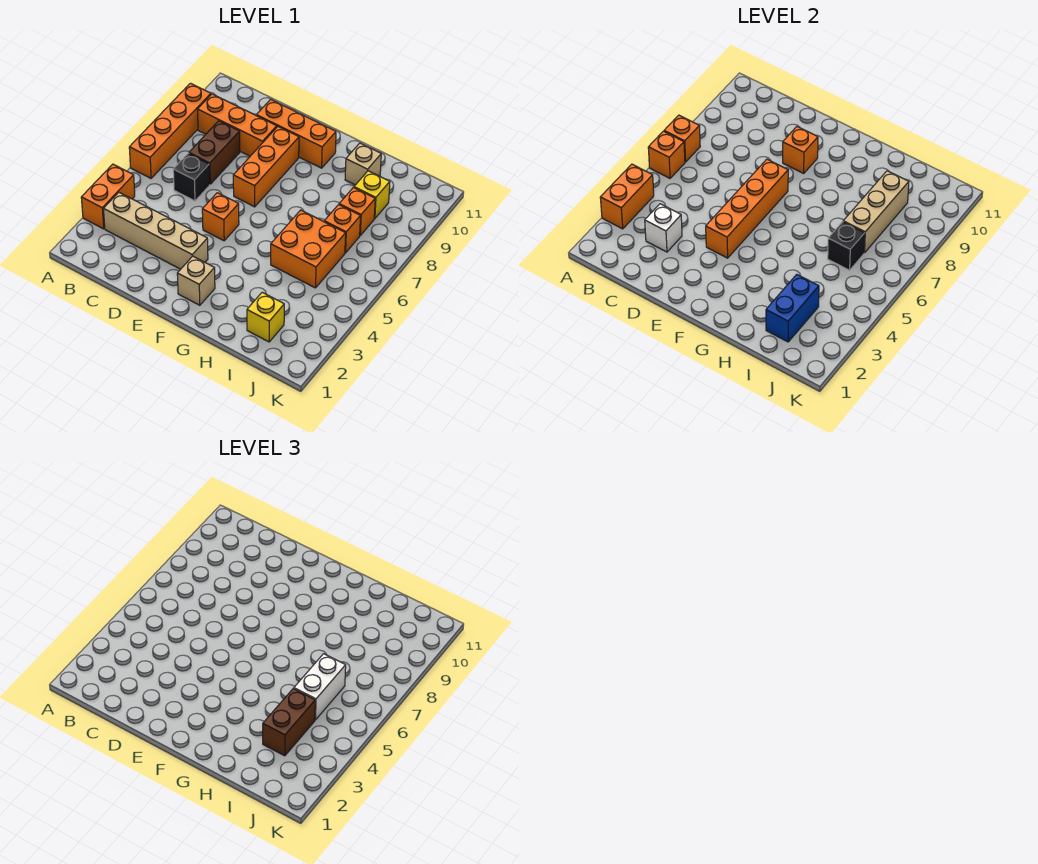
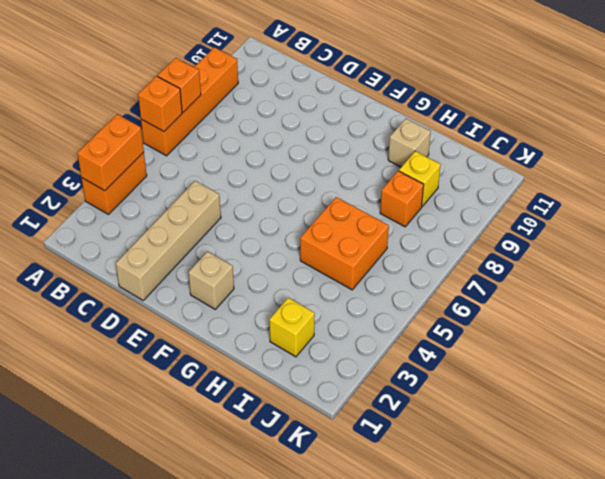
tan 1x4 brick [116,181,221,300] -> tan 1x4 brick turned to [104,192,208,269]
none -> orange 1x3 brick [198,94,277,156]
none -> black 1x1 brick [173,153,210,201]
none -> brown 1x2 brick [189,121,240,184]

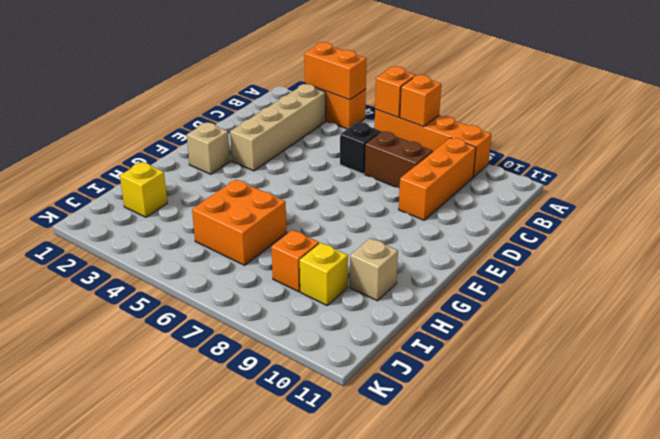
none -> orange 1x3 brick [256,99,336,168]
none -> orange 1x1 brick [202,193,239,241]
none -> orange 1x3 brick [233,127,299,207]

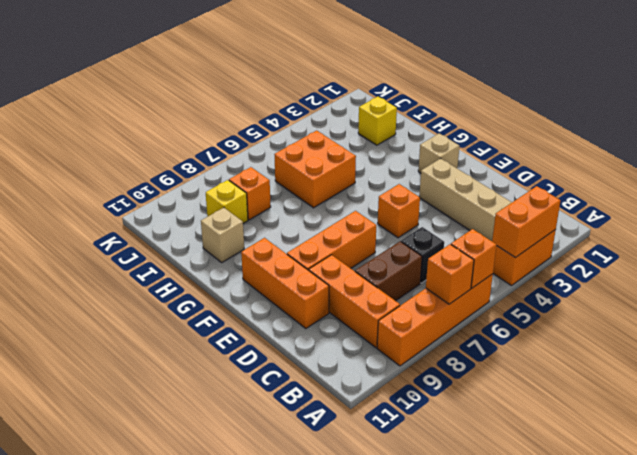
none -> orange 1x1 brick [324,205,361,253]
none -> white 1x1 brick [645,204,682,252]
none -> orange 1x4 brick [706,159,788,258]

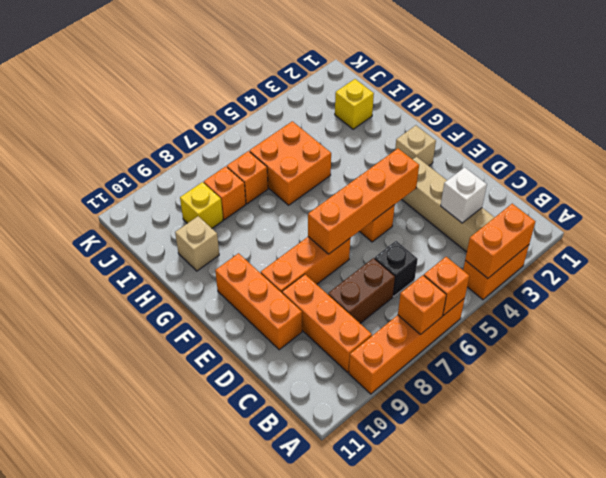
none -> orange 1x1 brick [783,127,818,173]
none -> blue 1x2 brick [766,274,819,342]
none -> black 1x1 brick [828,222,865,270]

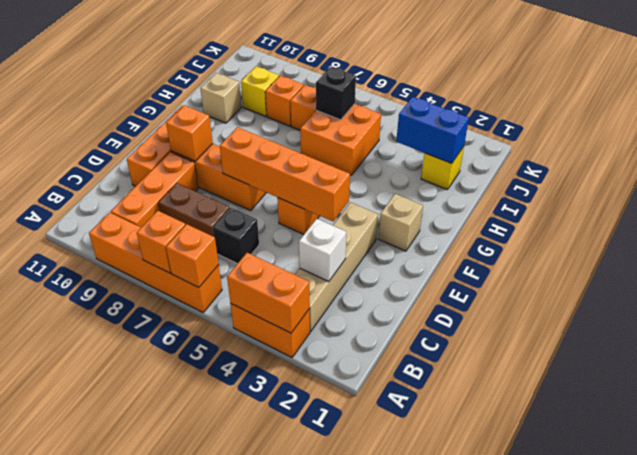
none -> tan 1x3 brick [843,171,909,253]
none -> brown 1x2 brick [263,689,315,756]
none -> white 1x2 brick [294,654,346,720]

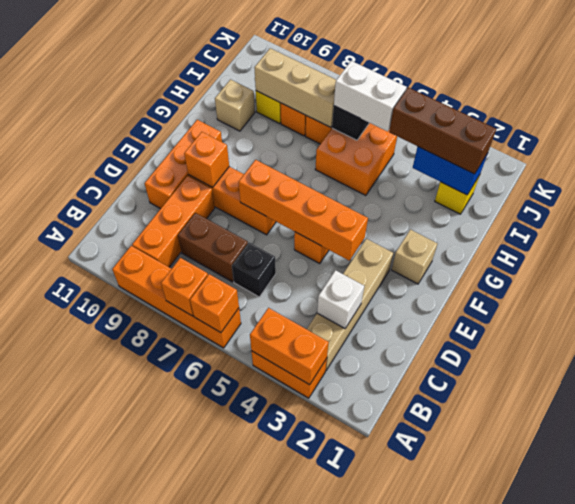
brown 1x3 brick [389,88,496,174] -> brown 1x2 brick [263,689,315,756]

